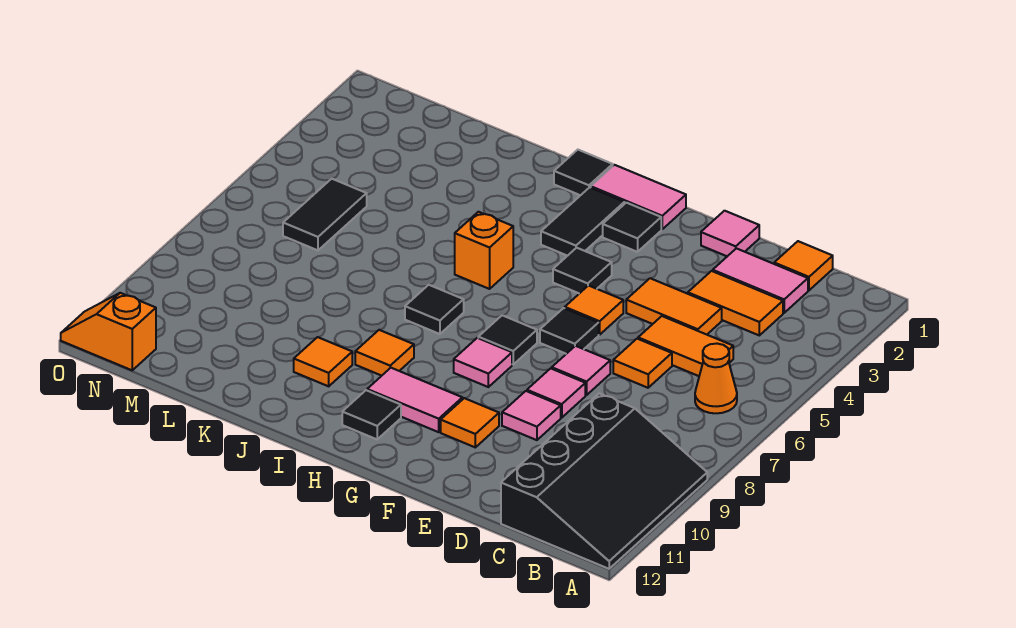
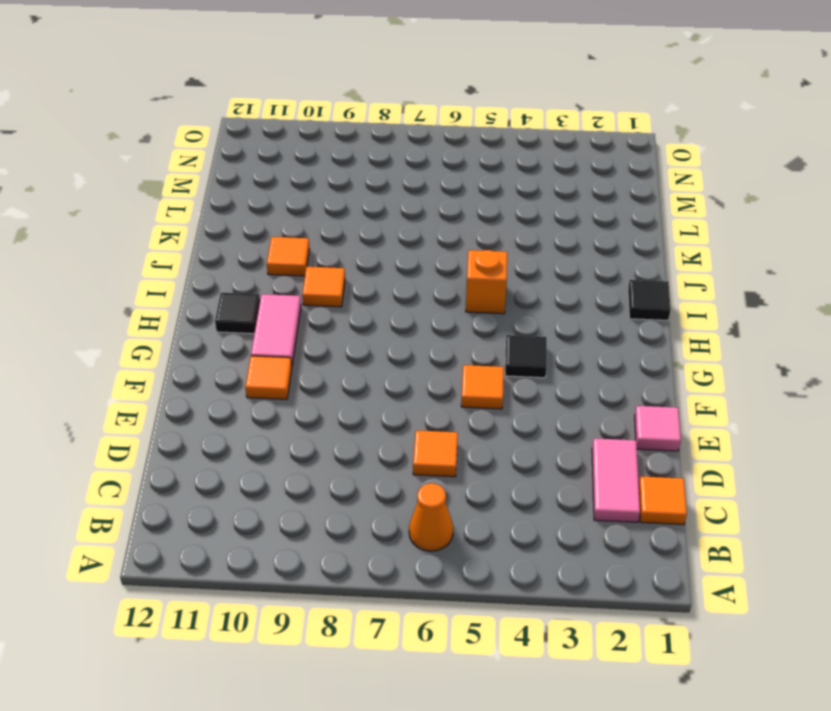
none -> black 3x4 slope [501,394,707,569]
none -> orange 1x2 tile [688,271,783,335]
none -> orange 1x2 tile [638,316,733,376]
none -> orange 1x2 tile [626,278,722,335]

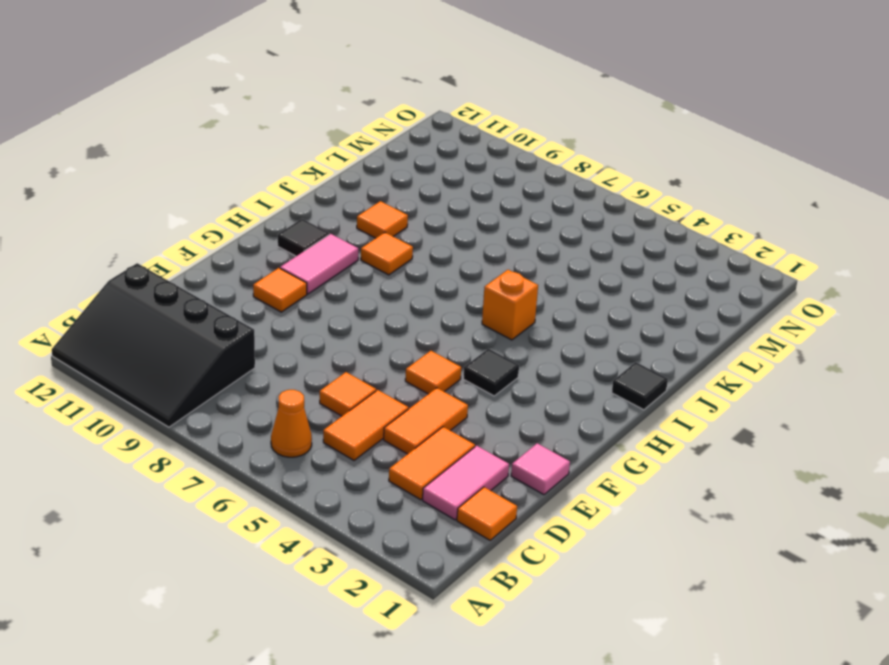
none -> pink 1x1 tile [552,346,610,395]
none -> pink 1x1 tile [527,368,585,418]
none -> pink 1x1 tile [502,391,561,440]
none -> black 1x1 tile [540,308,599,354]

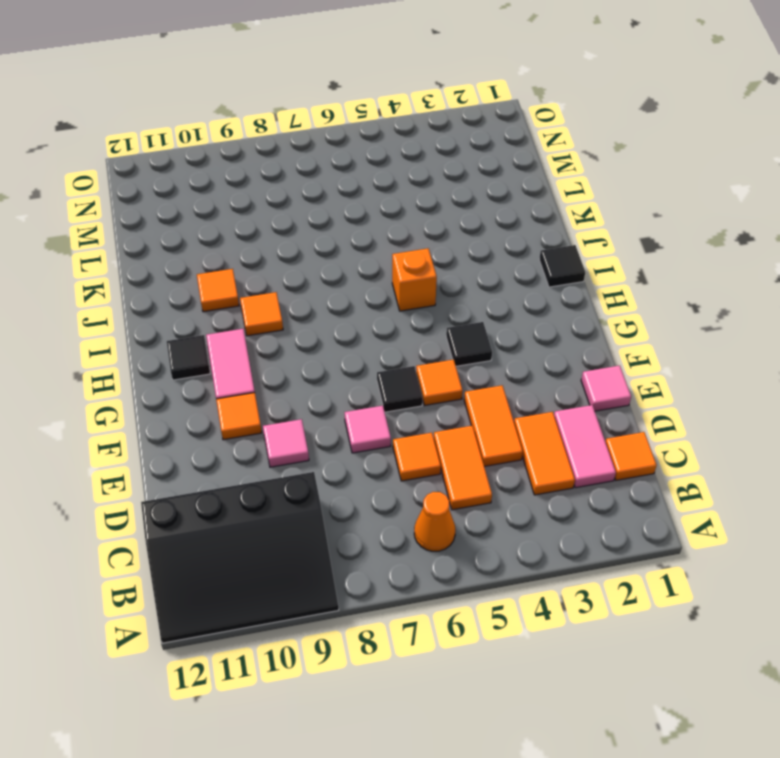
none -> pink 1x1 tile [527,368,585,418]
none -> pink 1x2 tile [591,165,686,229]
none -> black 1x1 tile [603,203,661,252]
none -> black 1x1 tile [478,315,537,364]

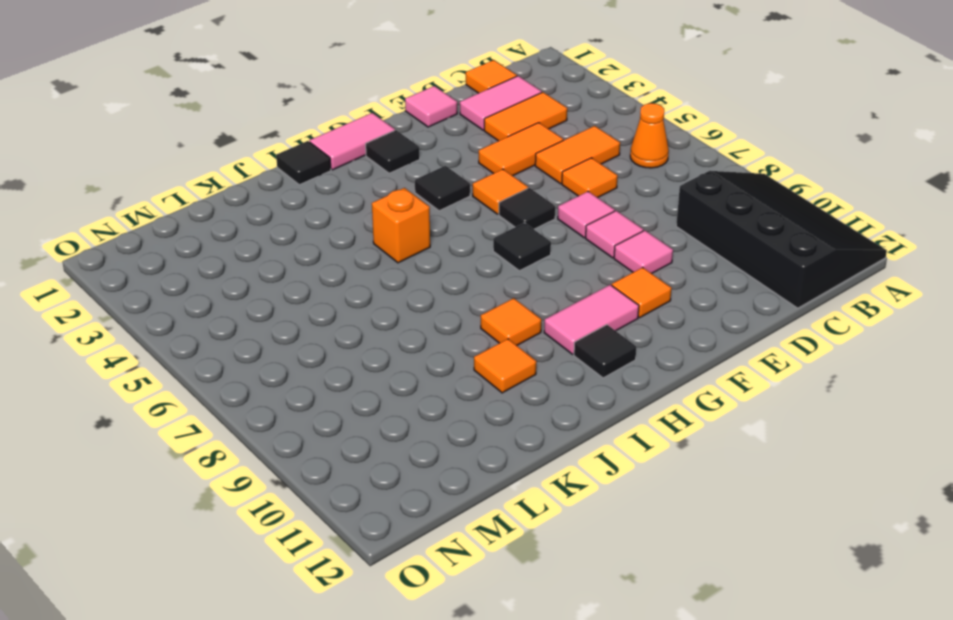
none -> pink 1x1 tile [454,338,512,387]
none -> black 1x2 tile [541,187,625,256]
none -> black 1x1 tile [405,285,464,334]
none -> black 1x2 tile [283,179,367,250]

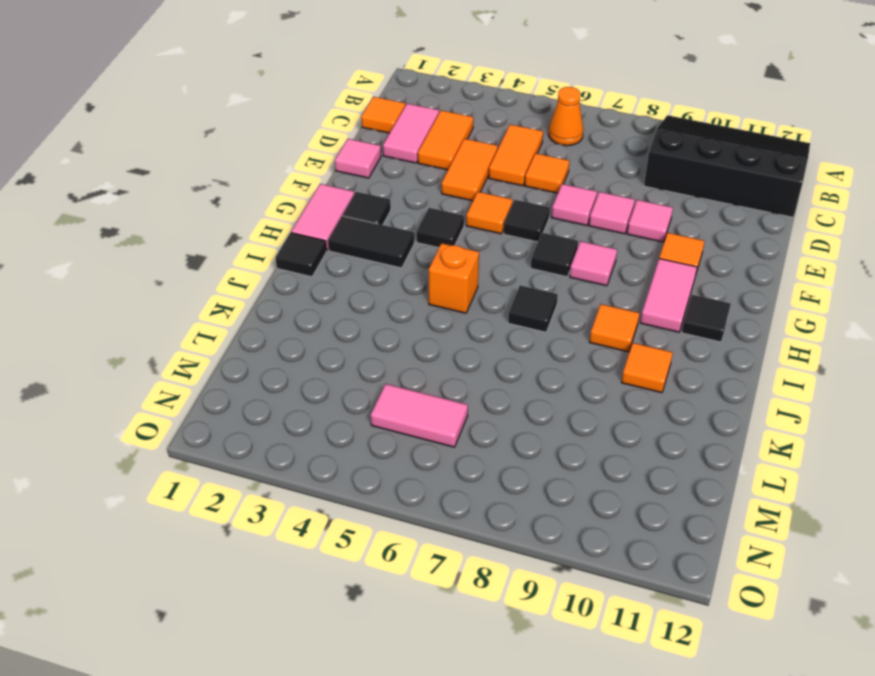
pink 1x2 tile [371,384,468,447] -> black 1x2 tile [283,179,367,250]
none -> orange 1x2 slope [61,293,156,370]

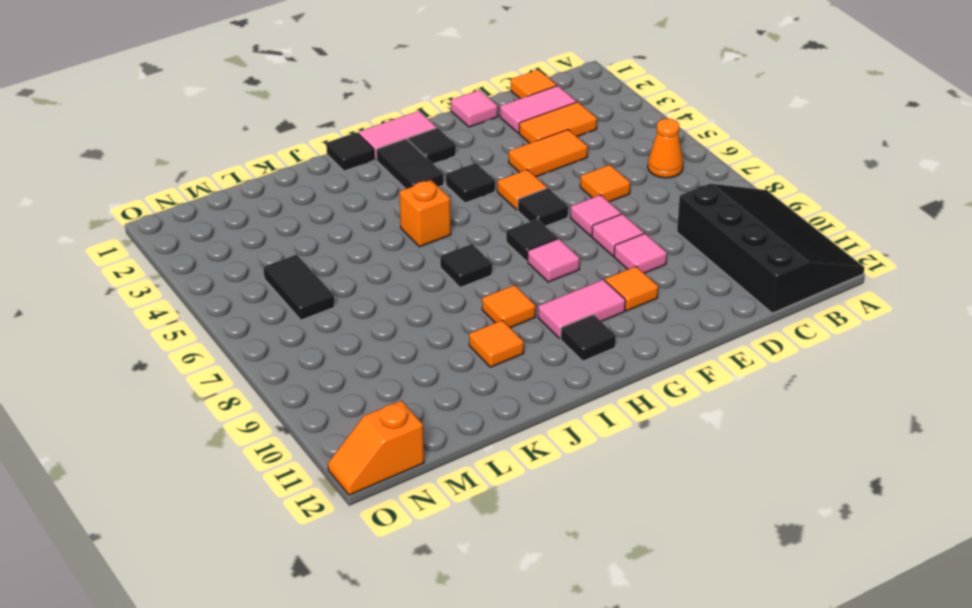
none -> orange 1x2 tile [638,316,733,376]

